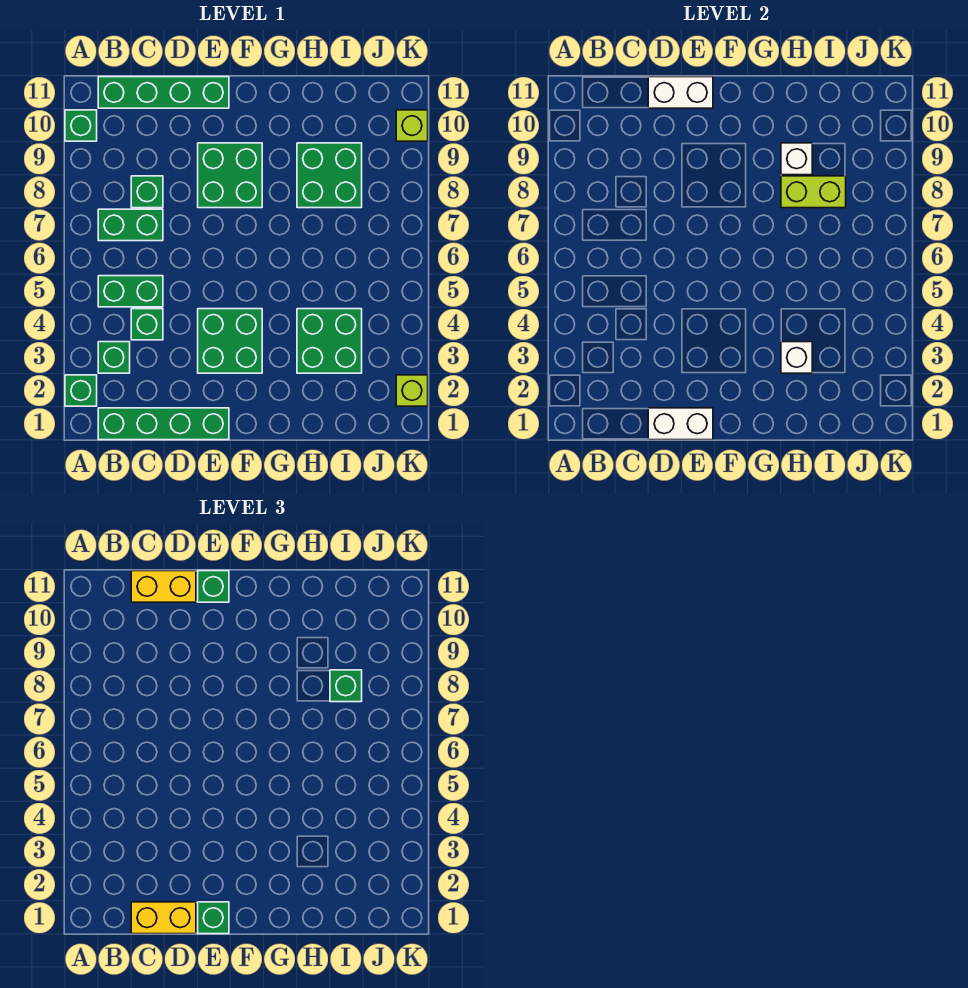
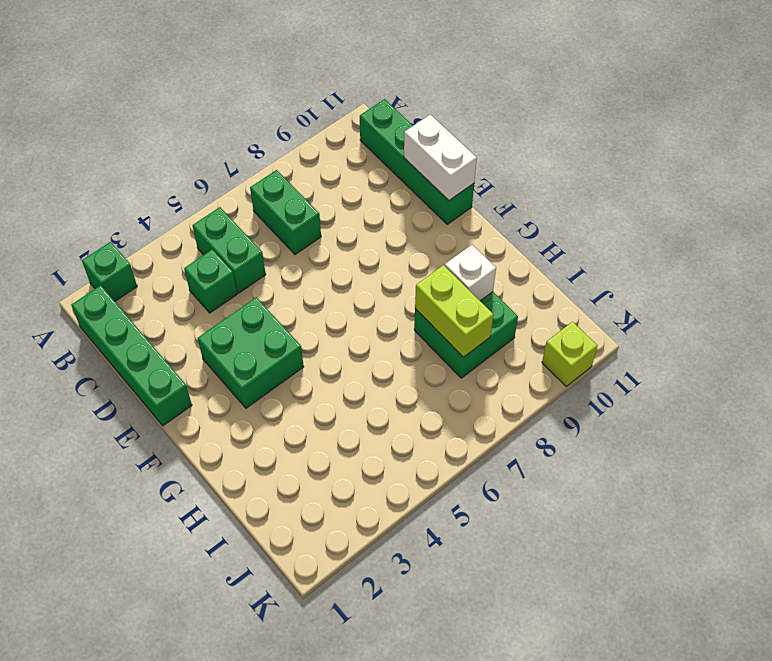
none -> green 1x1 brick [65,110,97,141]
none -> green 1x1 brick [98,342,130,373]
none -> green 1x1 brick [131,176,163,208]

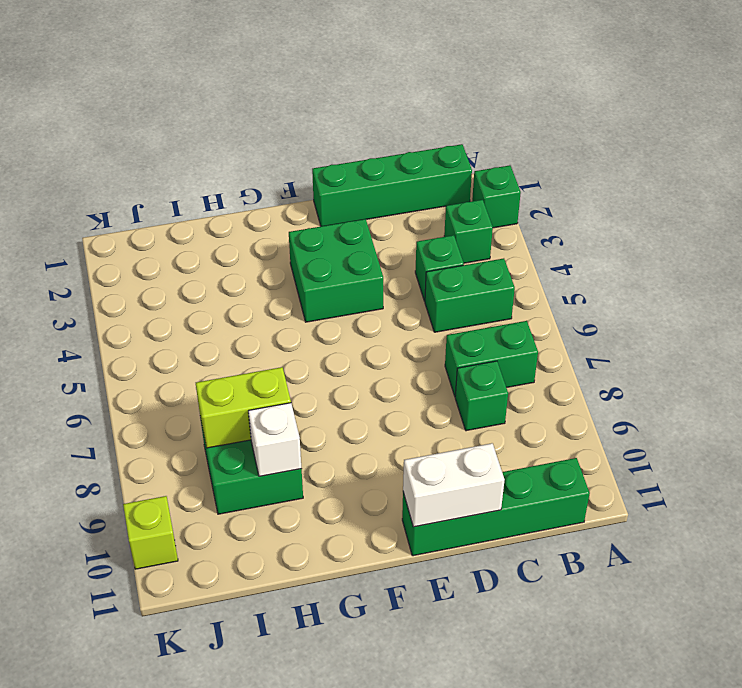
none -> green 1x1 brick [65,110,97,141]
none -> green 2x2 brick [198,143,262,208]
none -> green 2x2 brick [297,309,362,373]

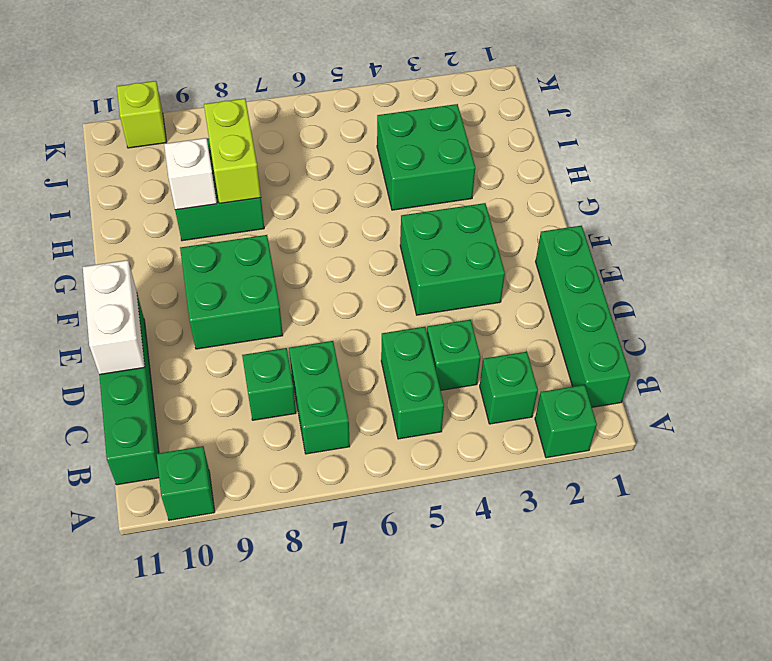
none -> lime 1x1 brick [396,375,428,406]
none -> white 1x2 brick [648,408,713,440]
none -> white 1x1 brick [781,342,812,373]

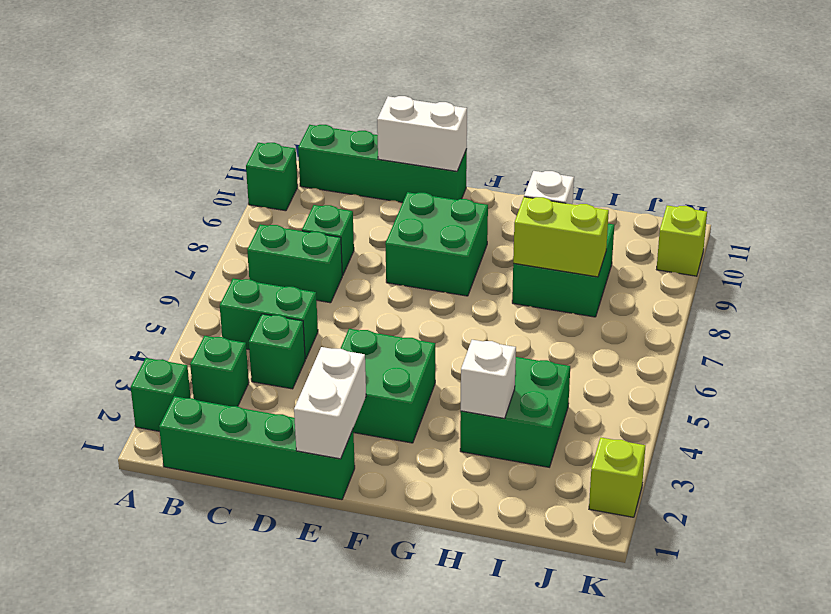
white 1x2 brick [294,347,366,459] -> white 1x2 brick turned to [648,408,713,440]
none -> yellow 1x2 brick [131,902,196,934]
none -> yellow 1x2 brick [131,571,196,602]
none -> green 1x1 brick [198,902,229,934]

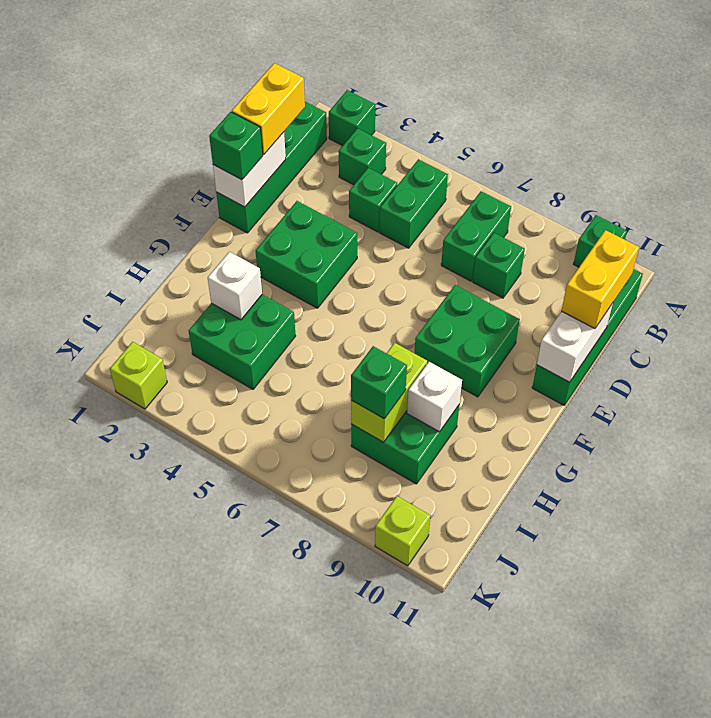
none -> green 1x1 brick [198,571,229,602]

